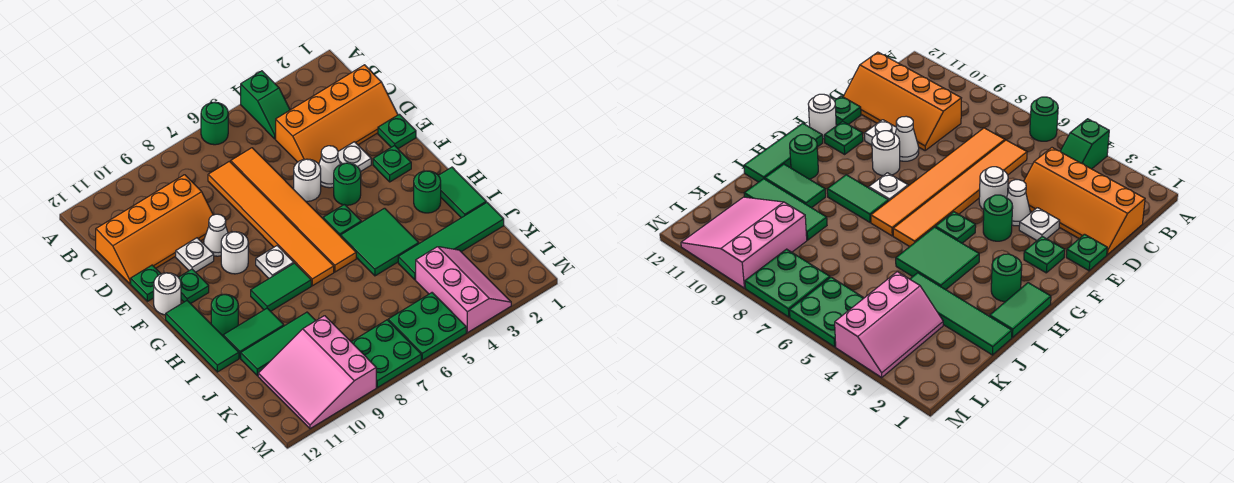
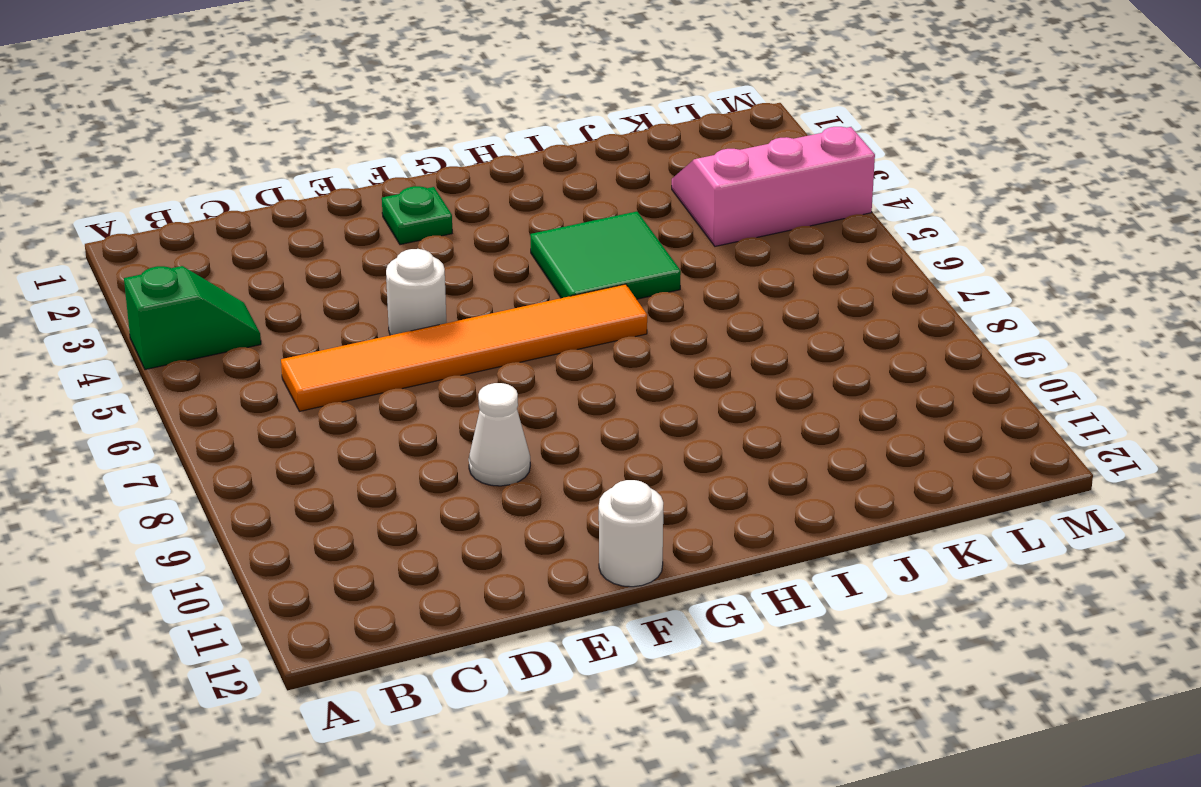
none -> green 1x1 round brick [201,102,228,145]
none -> orange 2x4 slope [276,65,398,164]
none -> orange 1x6 tile [208,161,334,286]
none -> orange 2x4 slope [96,175,213,284]

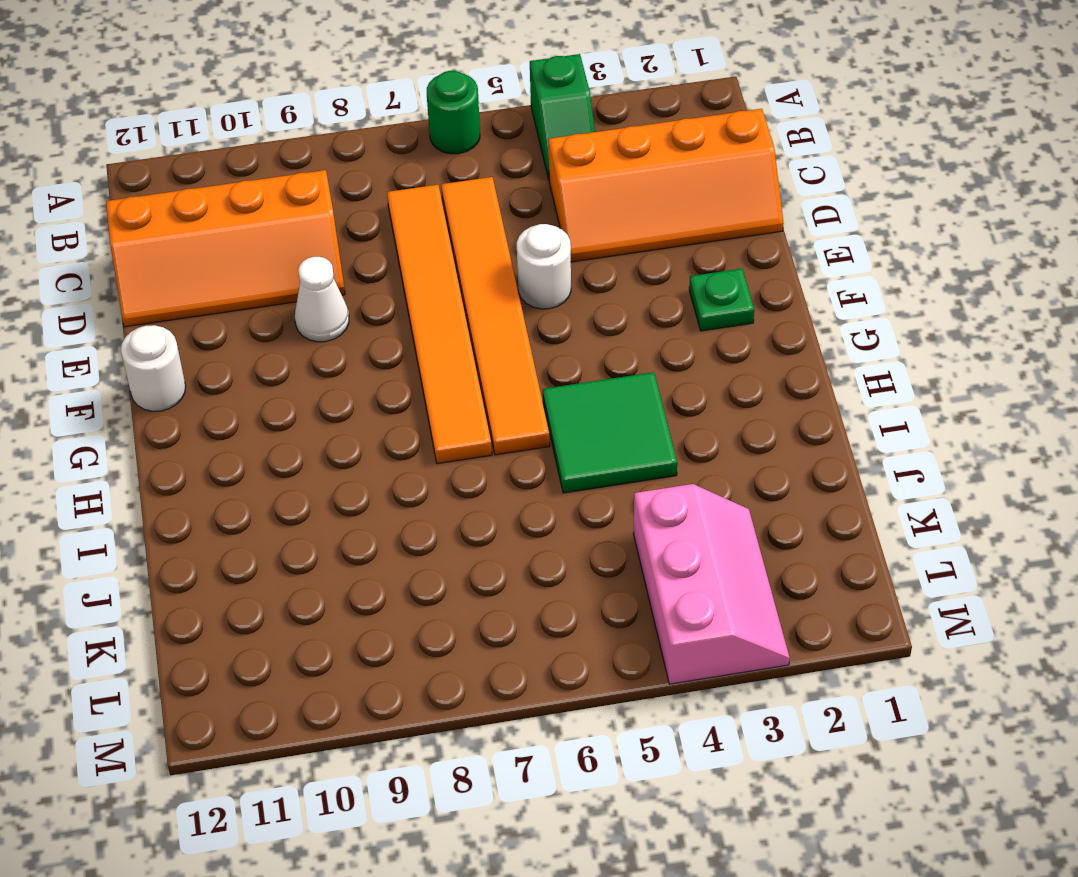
none -> green 1x1 plate [378,114,416,149]
none -> white 1x1 plate [338,142,371,172]
none -> white 1x1 cone [319,146,340,188]
none -> white 1x1 plate [176,238,214,272]

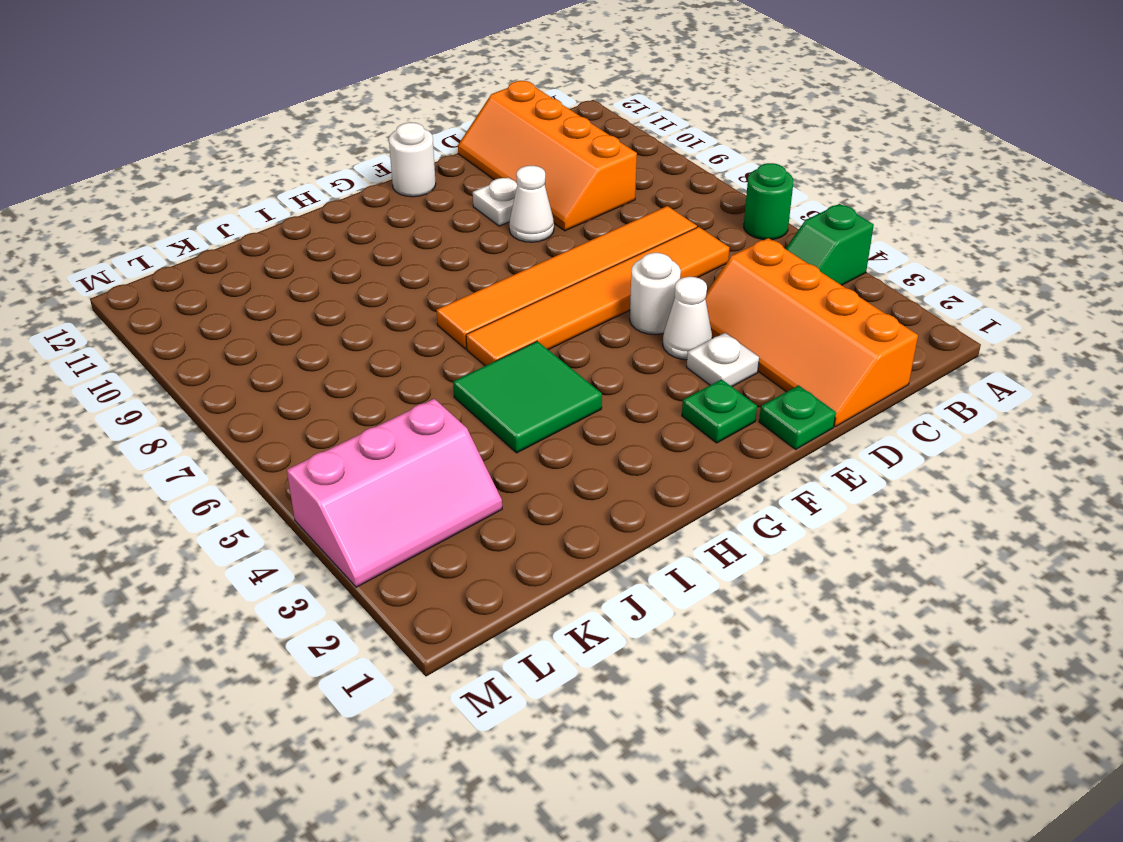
none -> green 1x1 plate [131,265,161,301]
none -> green 1x1 round brick [334,163,361,205]
none -> white 1x1 round brick [221,232,248,274]
none -> green 1x1 plate [178,269,209,304]

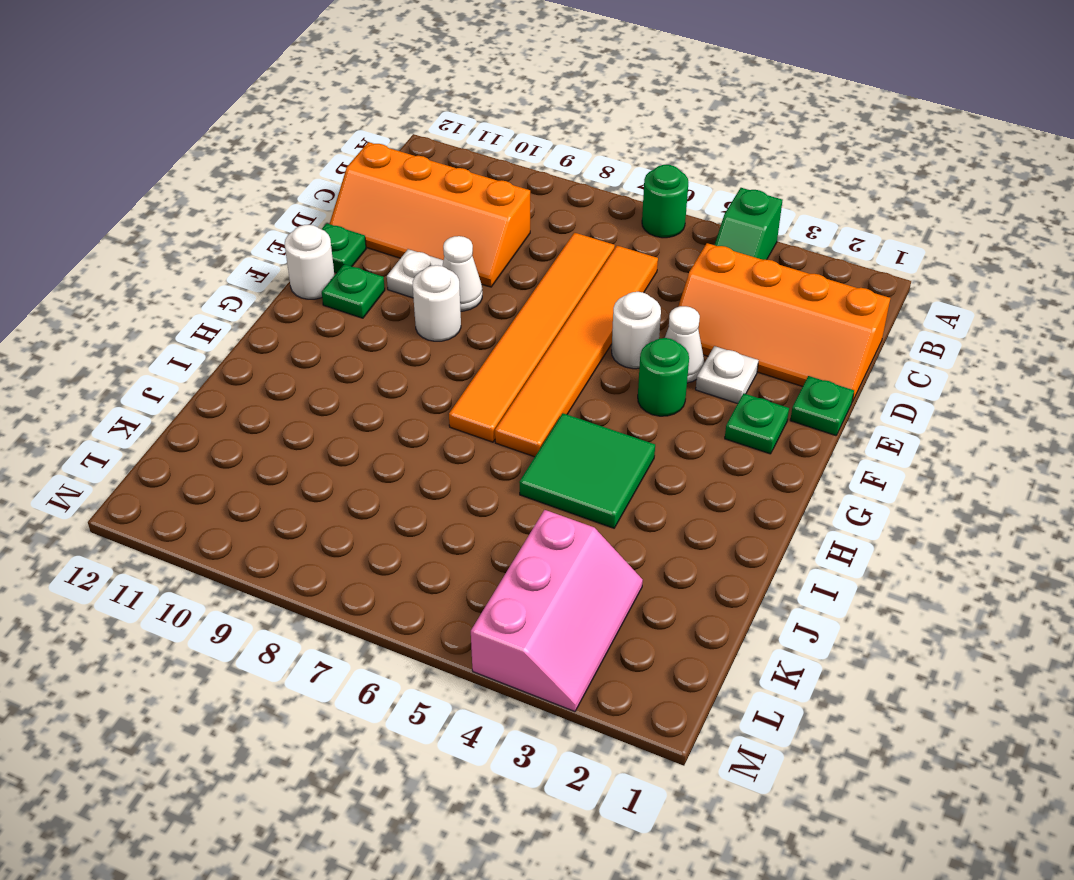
none -> green 1x1 plate [323,204,361,236]
none -> white 1x1 plate [256,246,294,278]
none -> green 1x3 tile [166,301,239,372]
none -> green 1x2 tile [438,167,486,218]

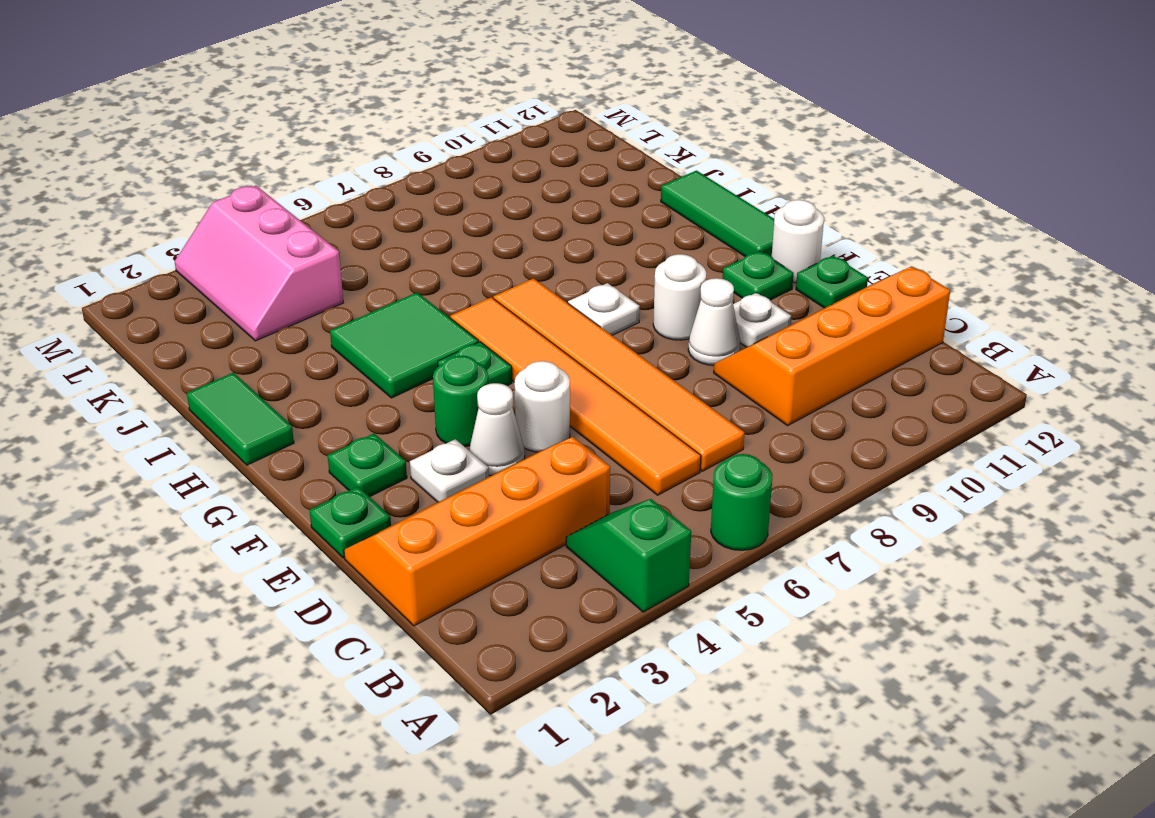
none -> green 1x1 round brick [414,171,441,213]
none -> green 1x2 tile [251,263,311,311]
none -> green 1x1 round brick [211,294,238,336]
none -> green 1x2 tile [223,308,284,358]

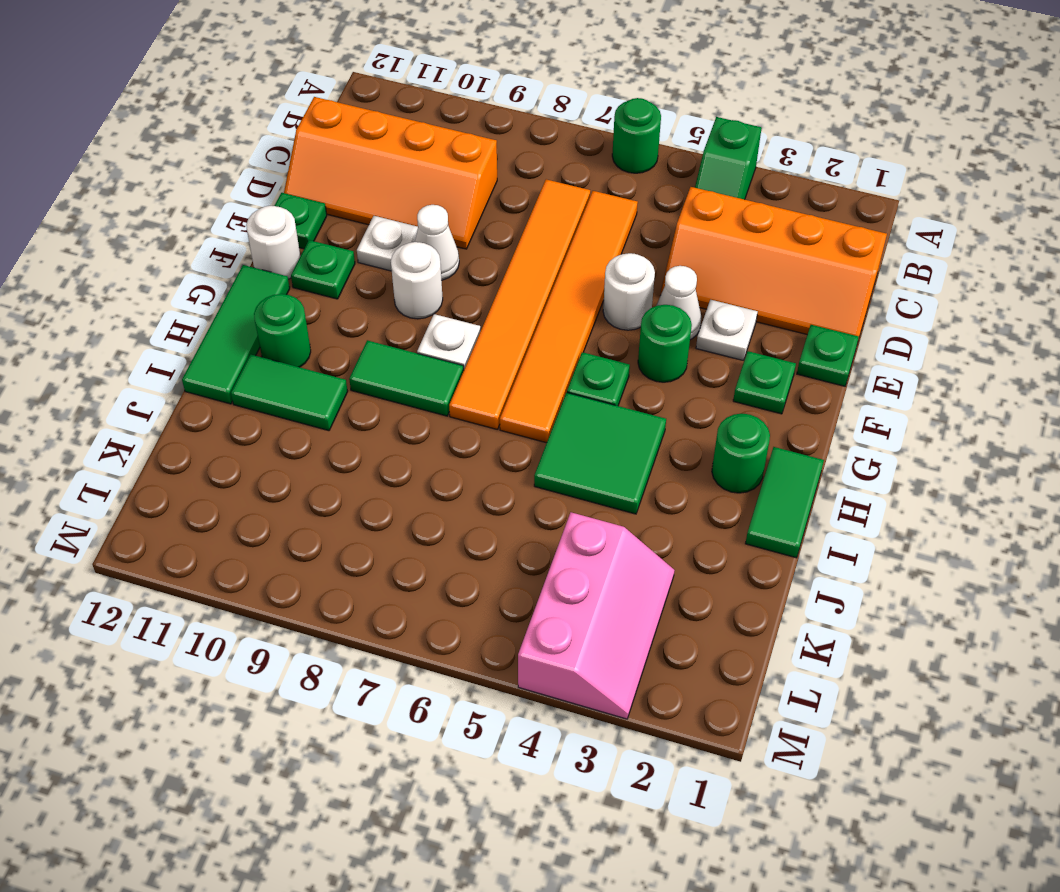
none -> green 1x4 tile [398,202,504,280]
none -> green 1x3 tile [241,312,316,376]
none -> pink 3x3 slope [258,316,376,429]
none -> green 2x2 plate [388,293,466,360]

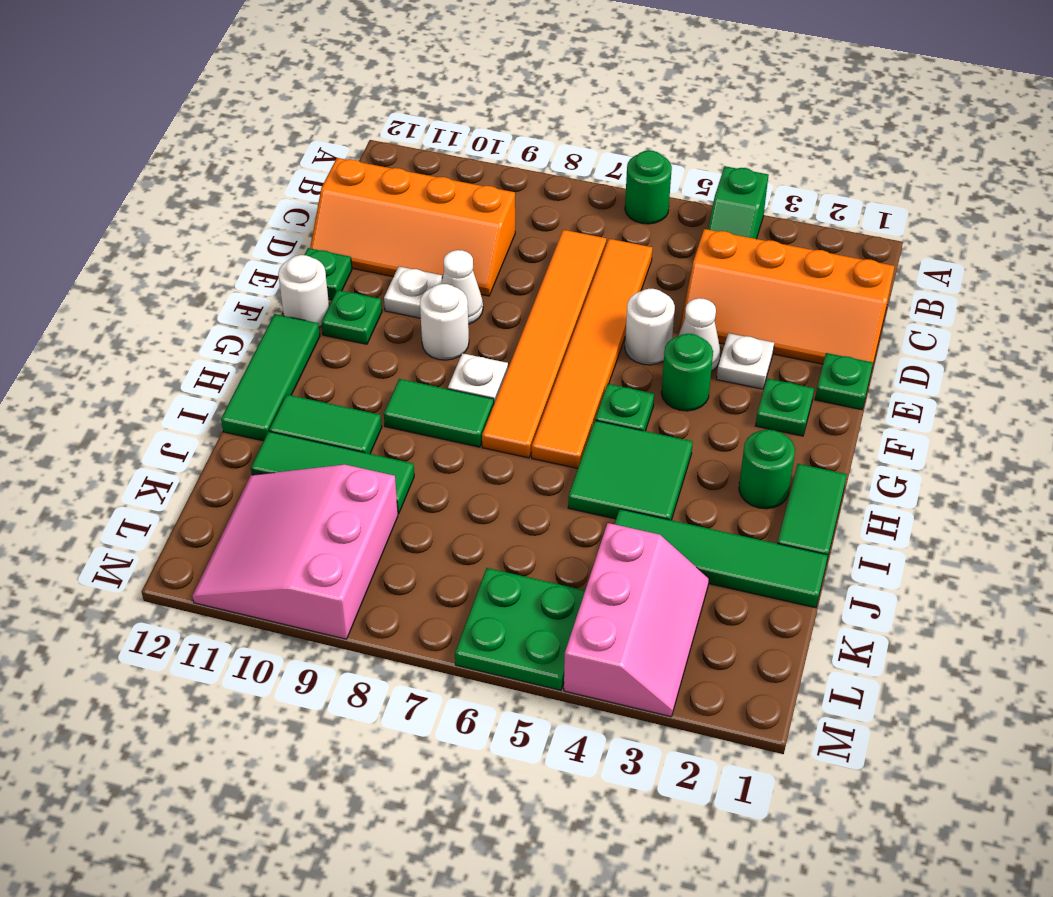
none -> green 1x1 round brick [211,294,238,336]
none -> green 2x2 plate [351,320,421,388]

